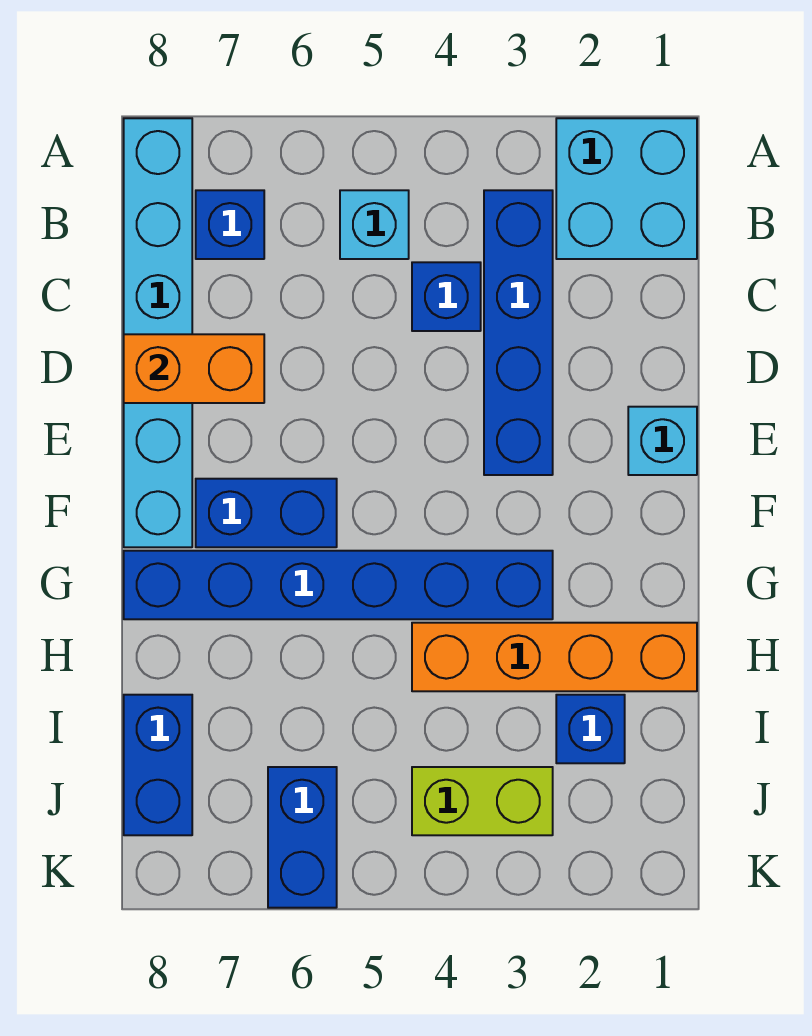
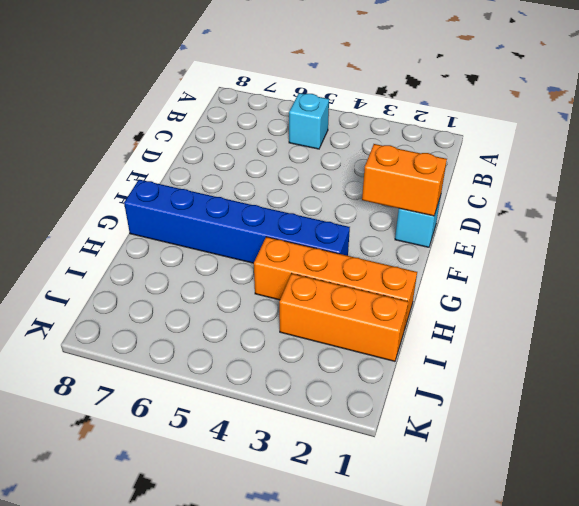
orange 1x2 brick [362,144,447,216] -> orange 1x2 brick moved to [124,334,264,403]
orange 1x3 brick [279,274,408,361] -> blue 1x1 brick [556,695,625,763]
none -> cyan 2x2 brick [556,118,697,259]
none -> cyan 1x6 brick [124,118,192,547]
none -> blue 1x4 brick [484,190,553,475]

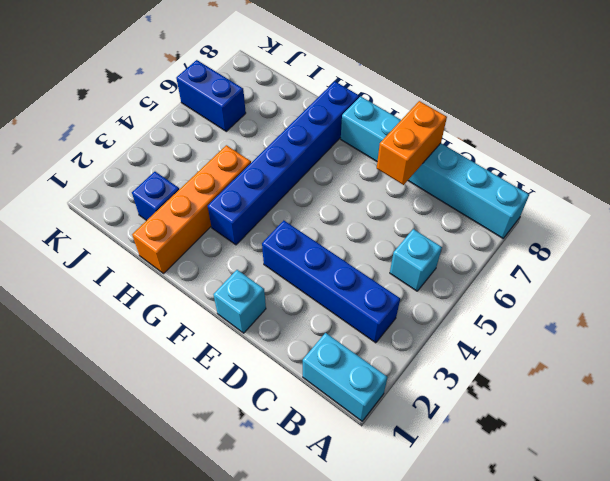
cyan 1x2 brick [303,333,388,421] -> cyan 2x2 brick [556,118,697,259]
none -> blue 1x1 brick [196,190,264,259]
none -> blue 1x1 brick [412,262,481,331]
none -> blue 1x2 brick [196,479,337,547]

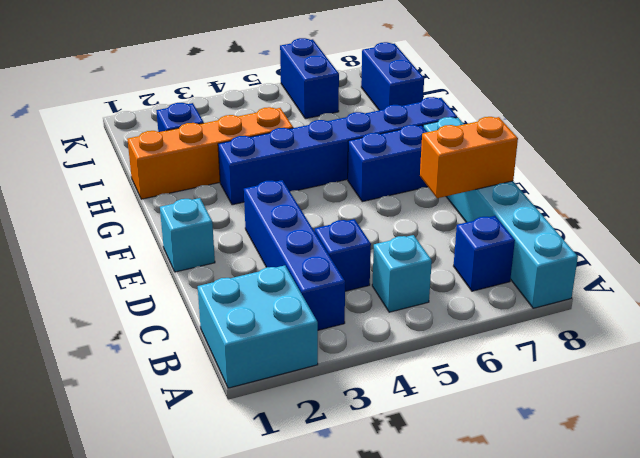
none -> lime 1x2 brick [412,767,553,835]

